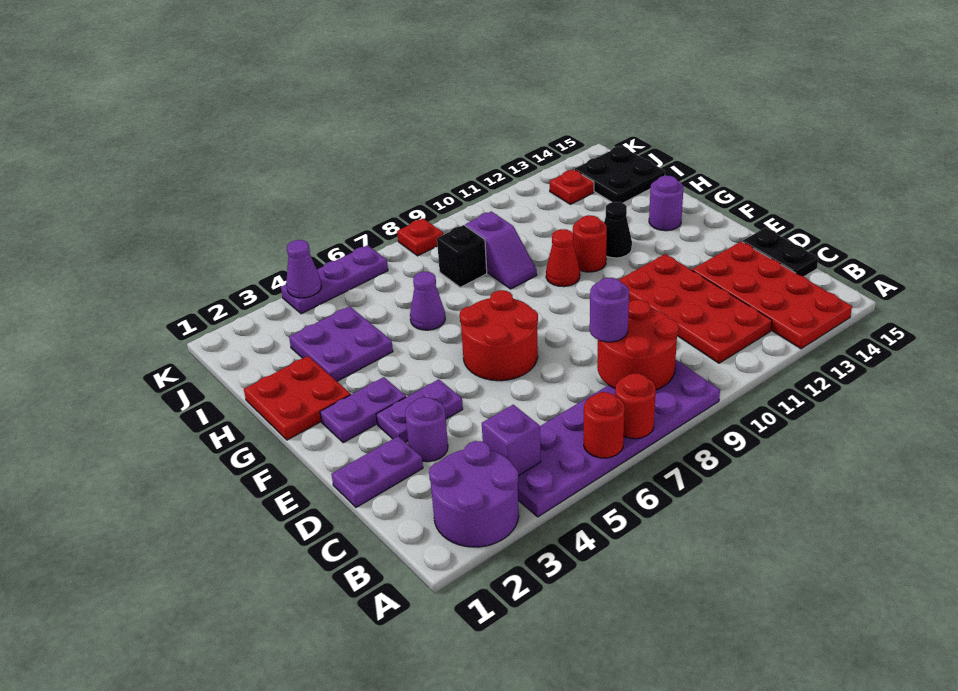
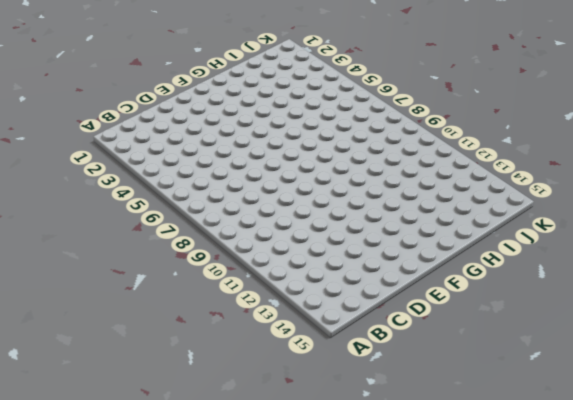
none -> purple 2x2 round brick [429,441,519,547]
none -> purple 2x6 plate [518,360,720,517]
none -> red 2x4 plate [692,242,852,349]

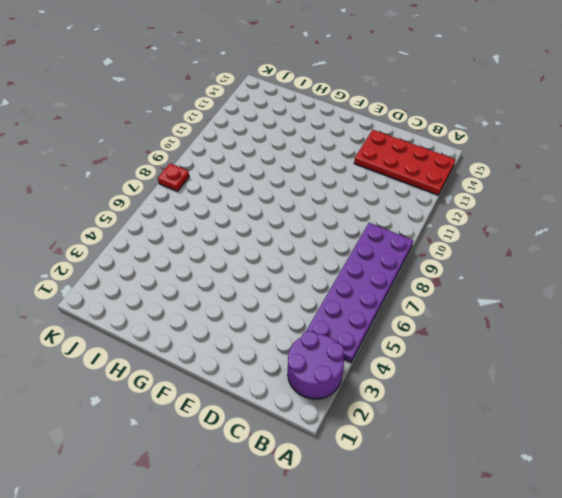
none -> red 2x4 plate [619,254,772,363]
none -> black 1x2 plate [742,228,818,277]
none -> purple 1x2 plate [331,436,423,507]

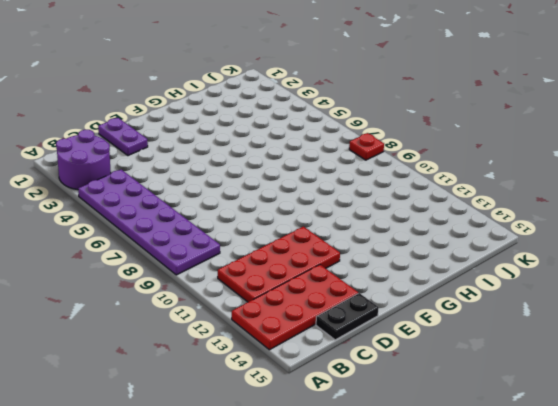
none -> purple 1x1 round brick [405,397,448,462]
none -> purple 1x2 plate [376,379,463,442]
none -> red 2x2 round brick [460,290,538,381]

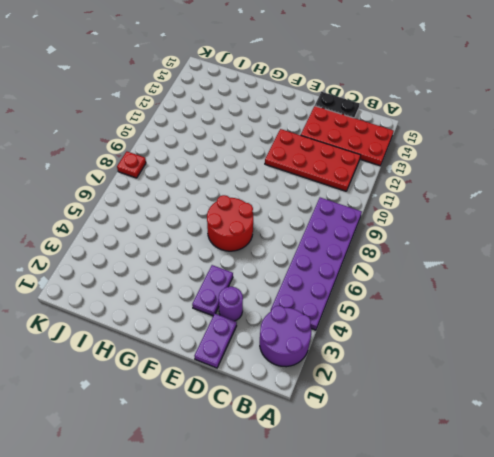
none -> purple 1x2 plate [320,377,406,443]
none -> red 2x2 plate [244,356,351,440]
none -> red 1x1 cone [546,229,580,287]

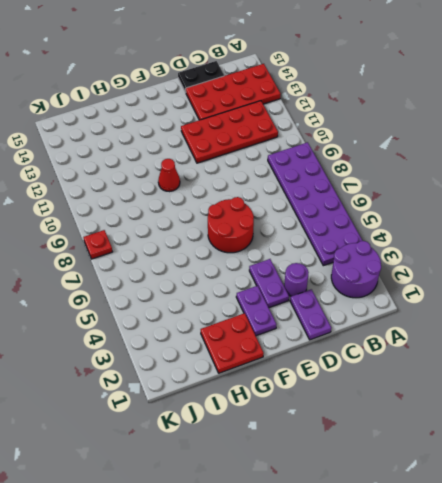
none -> red 1x1 round brick [573,215,607,272]
none -> black 1x1 cone [604,202,632,258]
none -> purple 1x1 round brick [649,176,683,231]

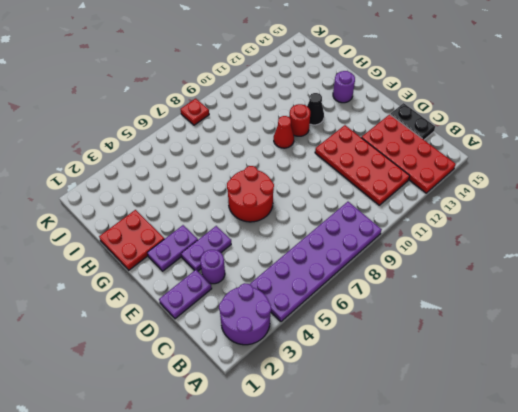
none -> purple 2x2 plate [289,306,393,381]
none -> purple 1x1 cone [410,272,445,330]
none -> purple 1x2 slope [465,211,537,289]

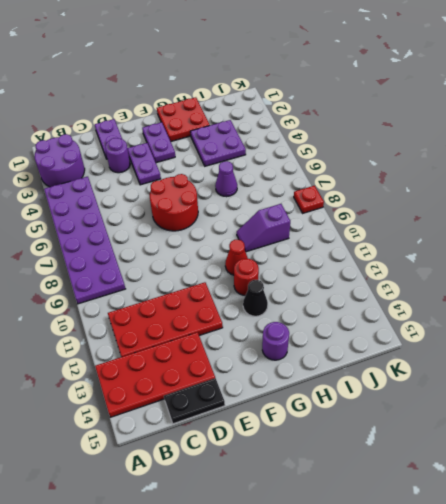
none -> black 1x1 brick [437,225,487,287]
none -> black 2x2 plate [574,146,665,203]
none -> red 1x1 plate [550,170,594,204]

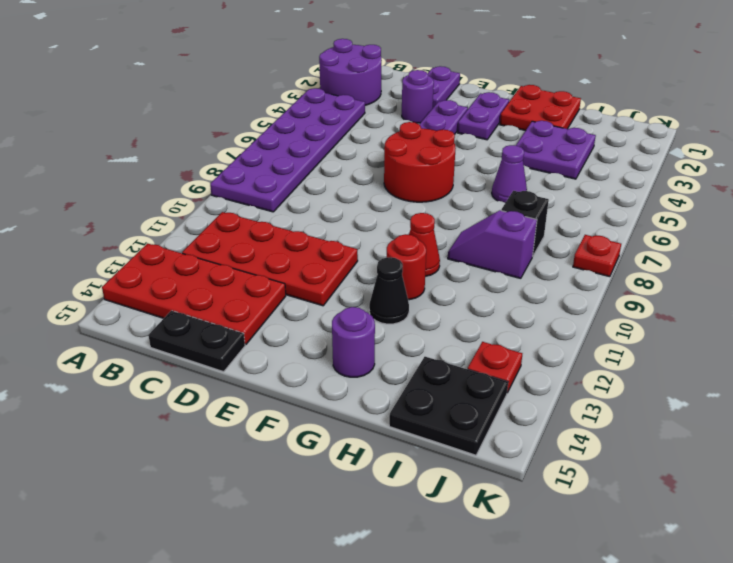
none -> purple 1x3 plate [281,245,388,314]
none -> red 1x1 round brick [584,392,625,458]
none -> red 1x1 round brick [615,373,656,439]

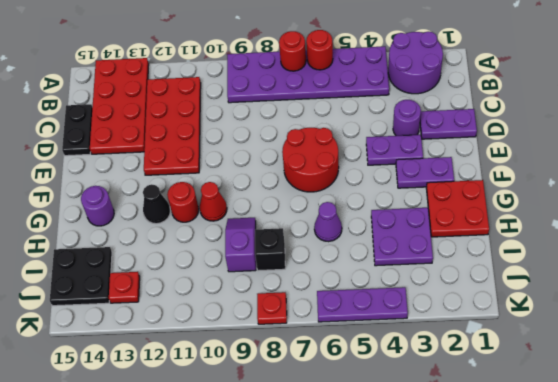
none -> purple 1x1 brick [482,405,541,476]
none -> red 2x2 round brick [597,300,679,390]
none -> purple 1x1 cone [286,240,321,298]

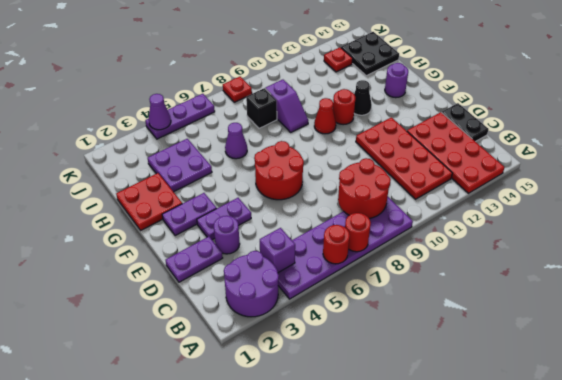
none -> purple 1x1 round brick [590,278,629,342]

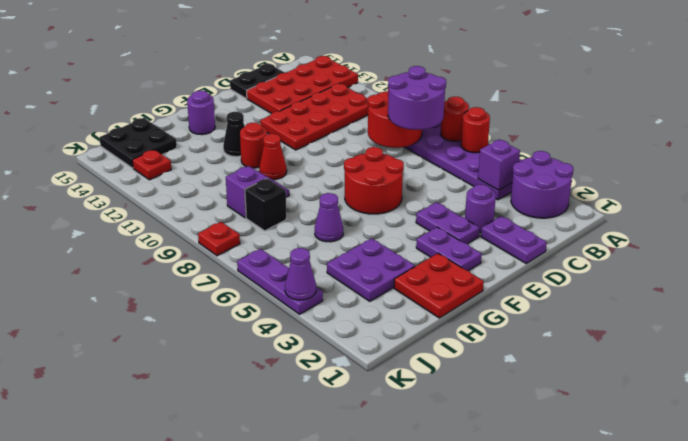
purple 2x2 round brick [388,66,446,130] -> purple 1x1 round brick [590,278,629,342]

